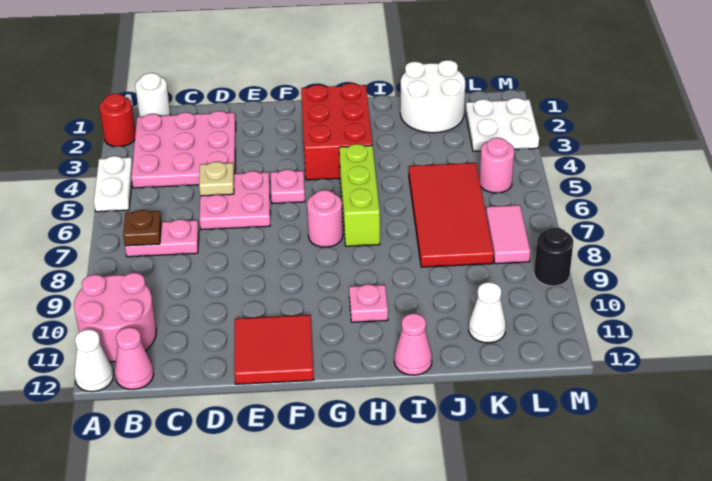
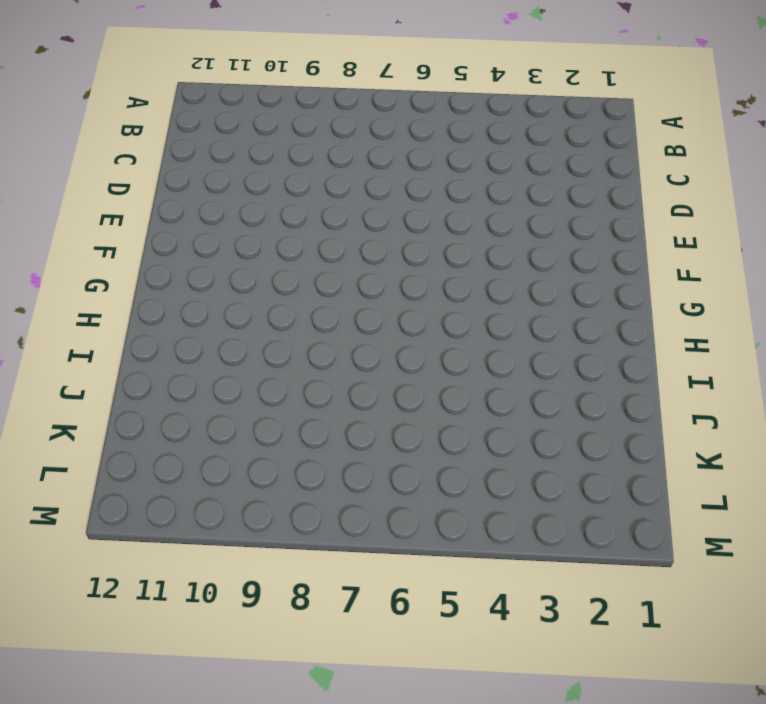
none -> red 1x1 round brick [99,94,136,147]
none -> white 1x2 plate [94,156,133,212]
none -> pink 2x2 round brick [74,273,156,362]

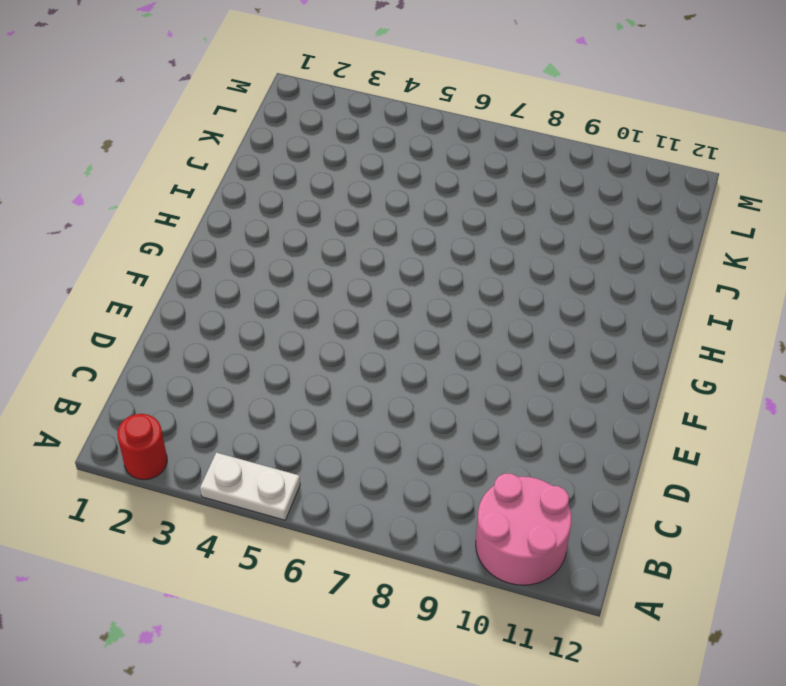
none -> white 1x1 cone [74,329,114,392]
none -> white 1x1 round brick [135,73,170,117]
none -> pink 3x3 plate [131,111,236,188]

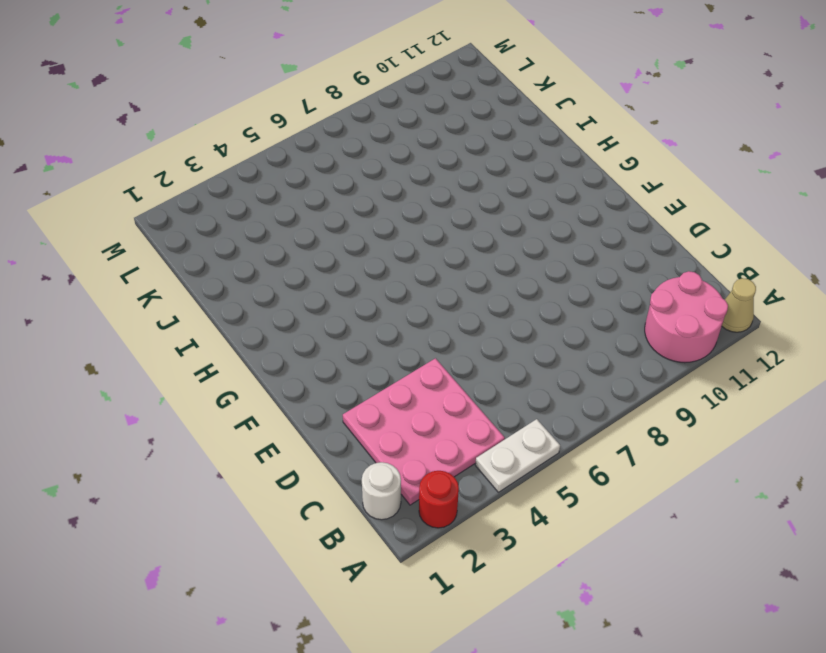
tan 1x1 cone [722,278,756,332] -> white 1x1 cone [74,329,114,392]
none -> pink 1x2 plate [125,219,199,257]
none -> pink 1x1 cone [115,327,154,389]
none -> pink 2x2 plate [199,171,270,230]

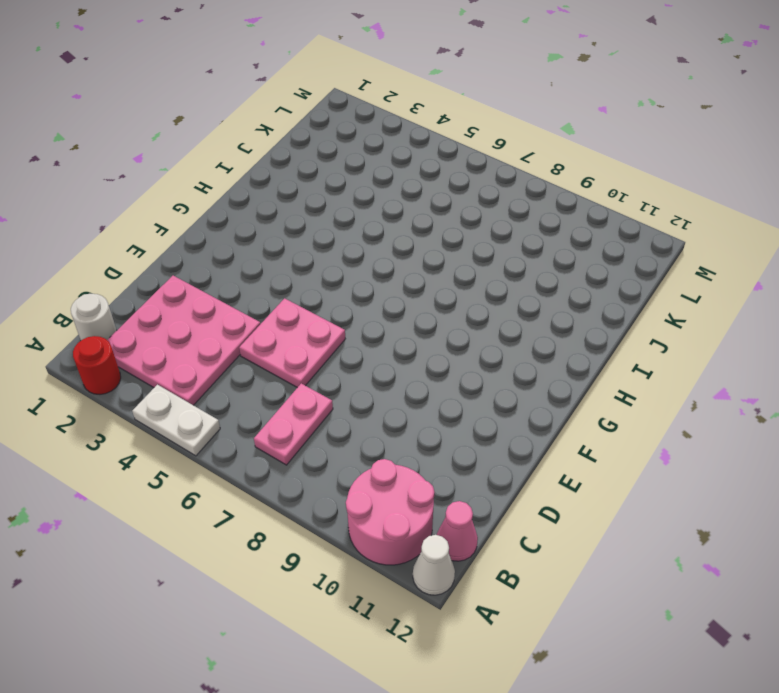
none -> red 2x2 tile [234,315,314,384]
none -> pink 1x1 plate [271,169,305,204]
none -> red 2x3 brick [301,83,373,180]

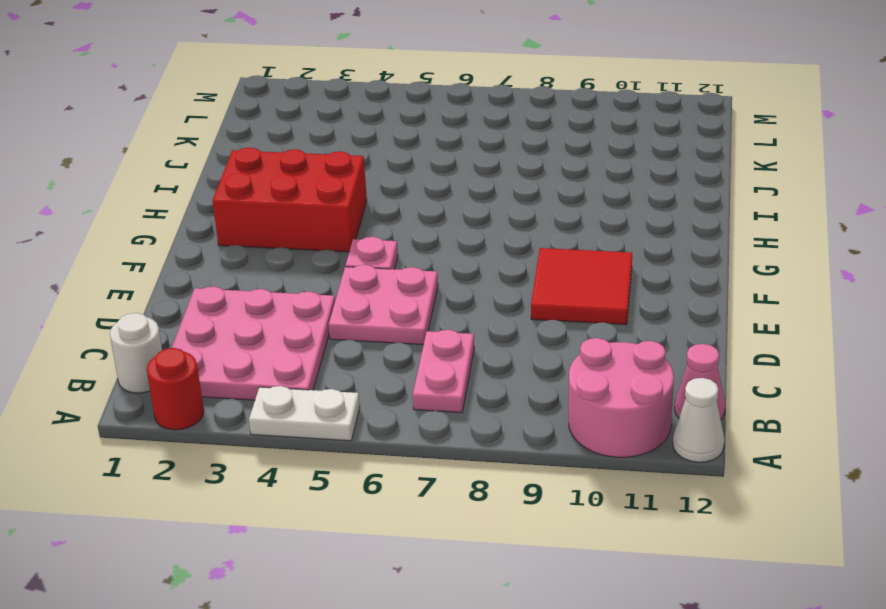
red 2x2 tile [531,248,632,325] -> red 2x2 tile moved to [234,315,314,384]
none -> pink 1x1 round brick [307,190,343,247]
none -> lime 1x3 brick [339,144,380,246]
none -> pink 1x1 plate [349,284,388,322]

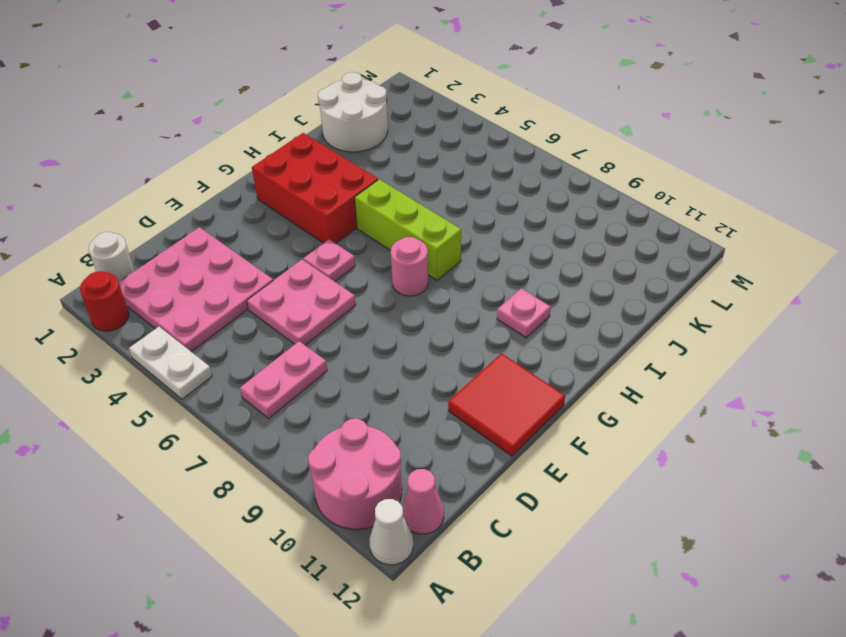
none -> pink 1x1 cone [394,313,432,375]
none -> red 2x4 tile [409,163,494,267]
none -> white 1x1 cone [469,282,506,343]

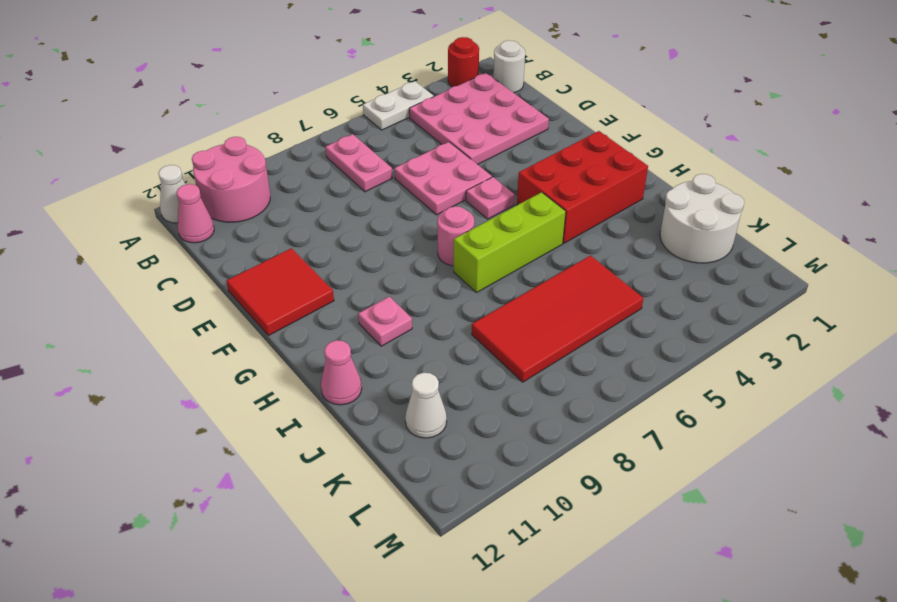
none -> white 2x2 plate [466,98,539,151]
none -> pink 1x1 round brick [479,138,514,193]
none -> pink 1x2 tile [486,205,531,264]

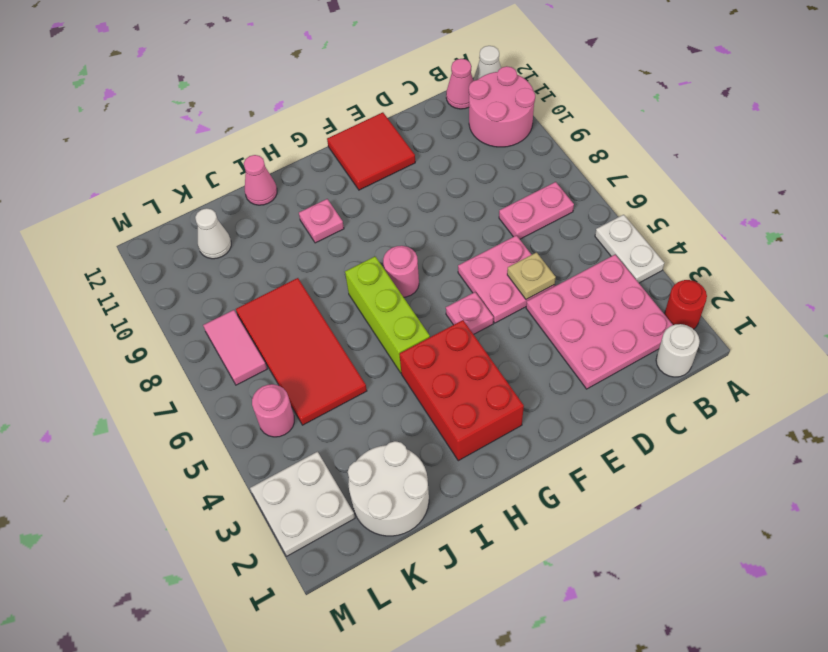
none -> black 1x1 round brick [534,227,573,286]
none -> brown 1x1 plate [123,210,161,246]

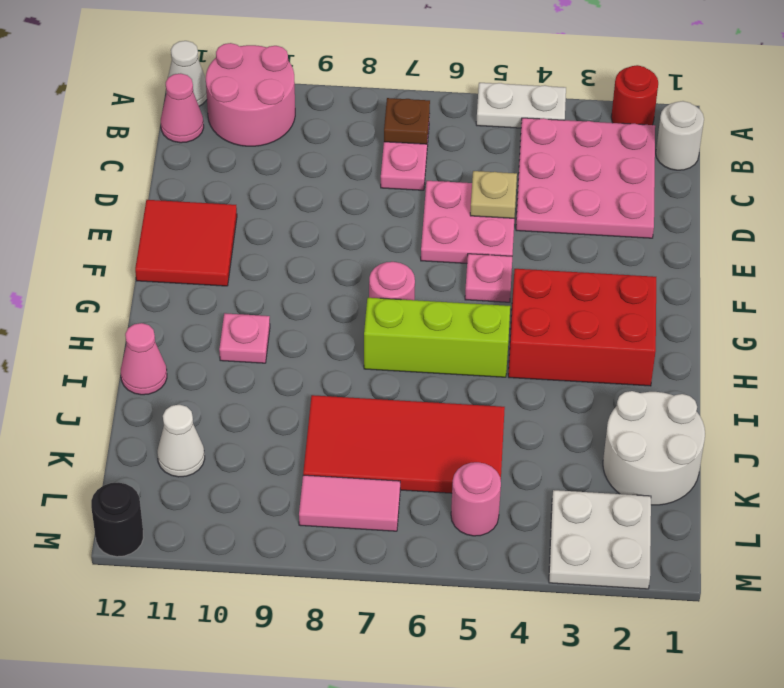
black 1x1 round brick [91,483,144,557] -> black 1x1 round brick moved to [534,227,573,286]

